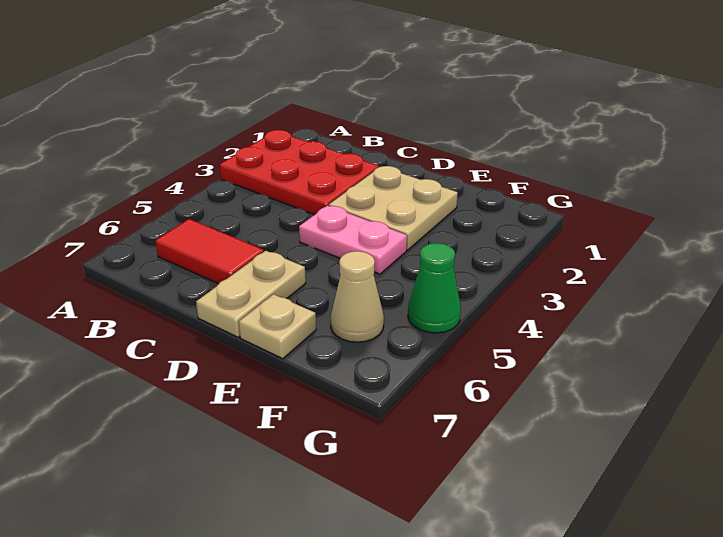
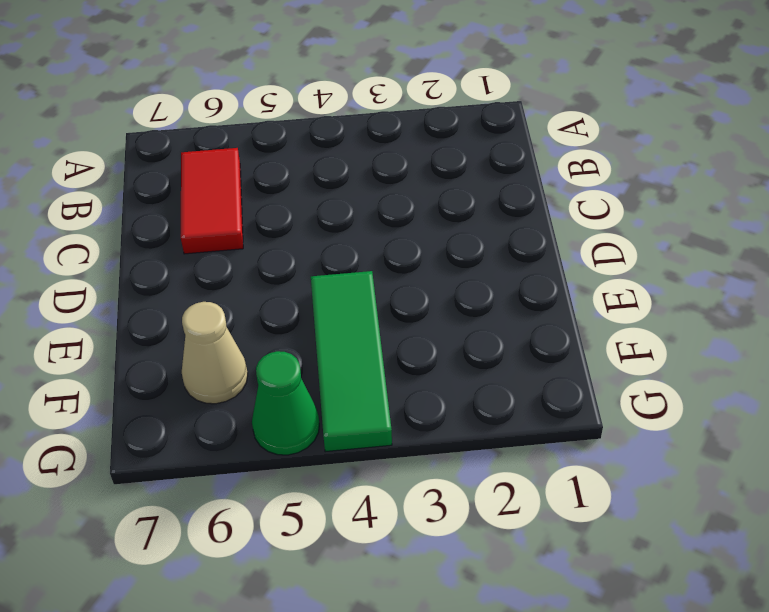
green 1x3 tile [311,271,392,452] -> pink 1x2 plate [299,206,407,274]
none -> red 2x3 plate [220,130,379,215]
none -> tan 2x2 plate [329,166,458,250]

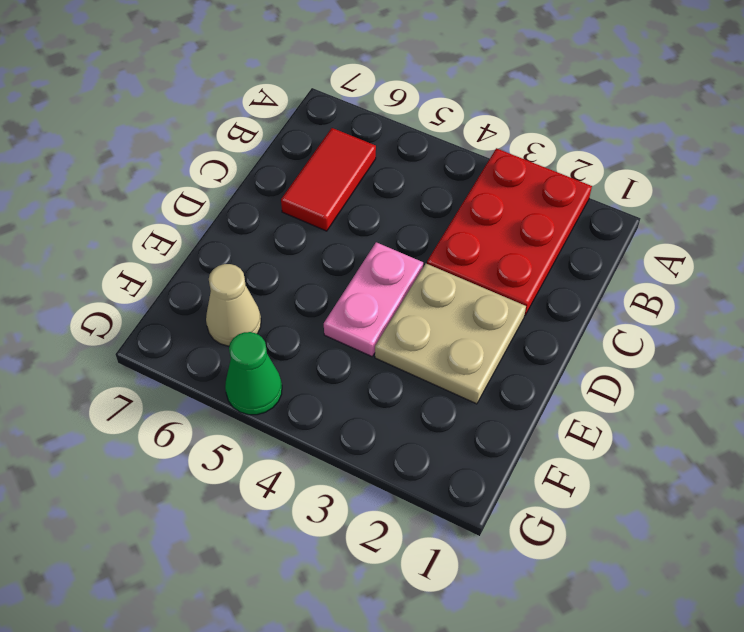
none -> tan 1x2 plate [196,251,306,337]
none -> tan 1x1 plate [239,294,316,359]

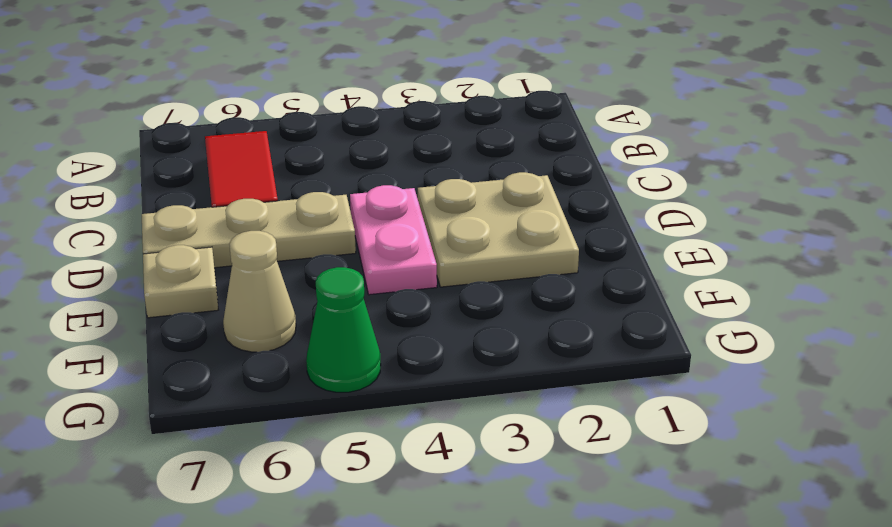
tan 1x3 plate [142,192,356,268] -> tan 1x2 plate [196,251,306,337]
none -> red 2x3 plate [220,130,379,215]

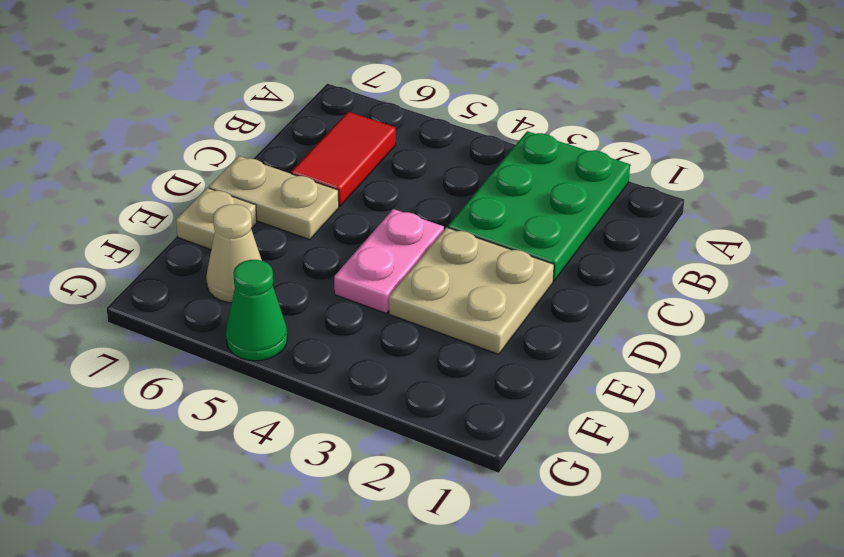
green 2x3 plate [448,131,630,281] -> red 2x3 plate [220,130,379,215]

